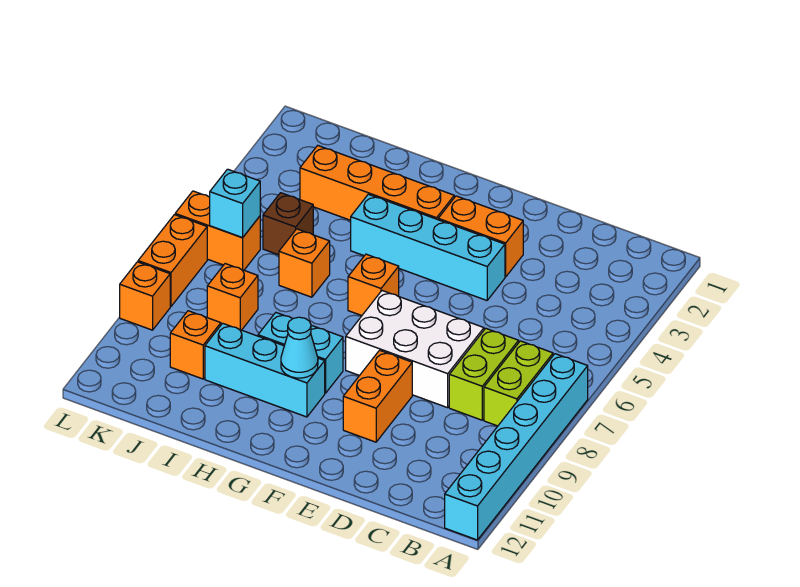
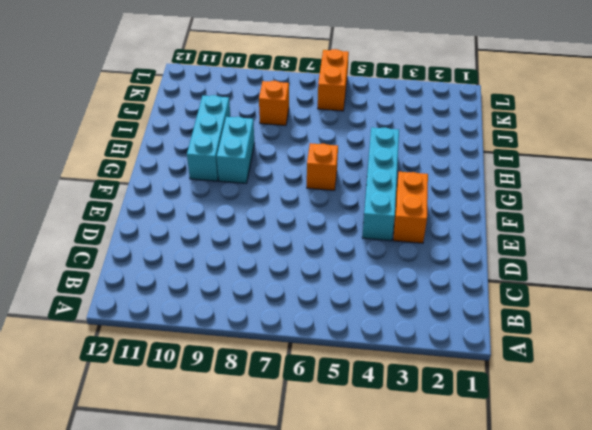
none -> cyan 1x6 brick [445,354,588,540]
none -> lime 1x2 brick [484,341,553,426]
none -> lime 1x2 brick [449,328,519,420]

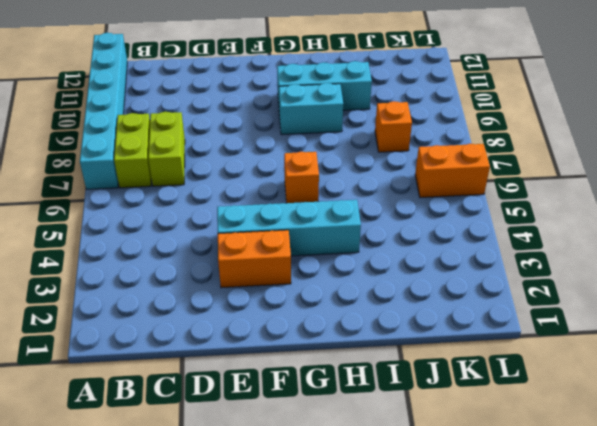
none -> white 2x3 brick [346,291,484,408]
none -> orange 1x2 brick [343,350,412,442]
none -> orange 1x4 brick [300,145,454,220]

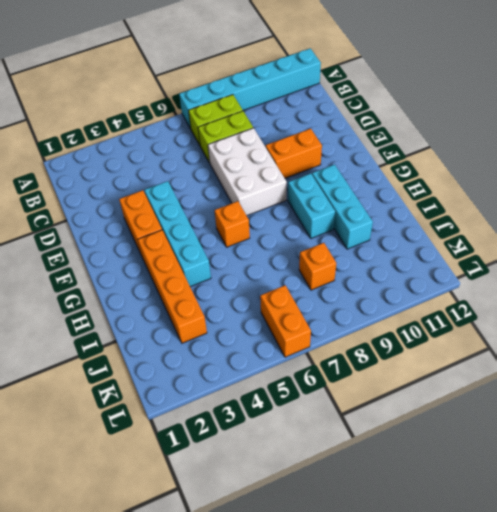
none -> orange 1x1 brick [279,229,330,297]
none -> brown 1x1 brick [263,193,313,255]
none -> orange 1x1 brick [170,311,221,379]

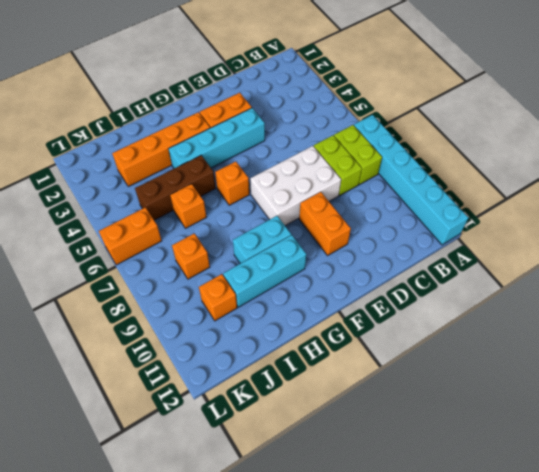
brown 1x3 brick [135,155,216,220] -> brown 1x1 brick [263,193,313,255]
none -> orange 1x2 brick [138,215,207,306]
none -> orange 1x1 brick [120,262,170,330]
none -> cyan 1x1 cone [281,317,318,378]

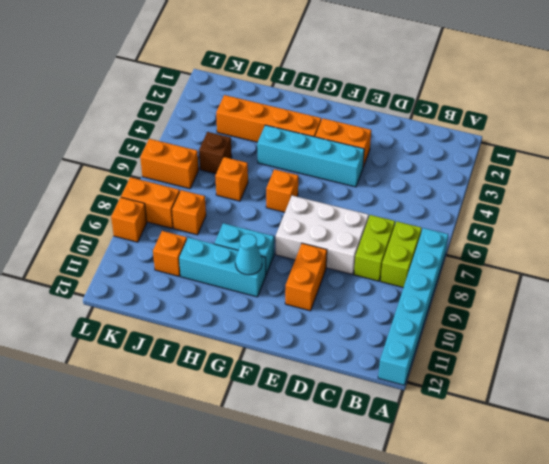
orange 1x2 brick [121,177,180,228] -> orange 1x2 brick turned to [138,215,207,306]
none -> cyan 1x1 brick [210,169,260,238]

